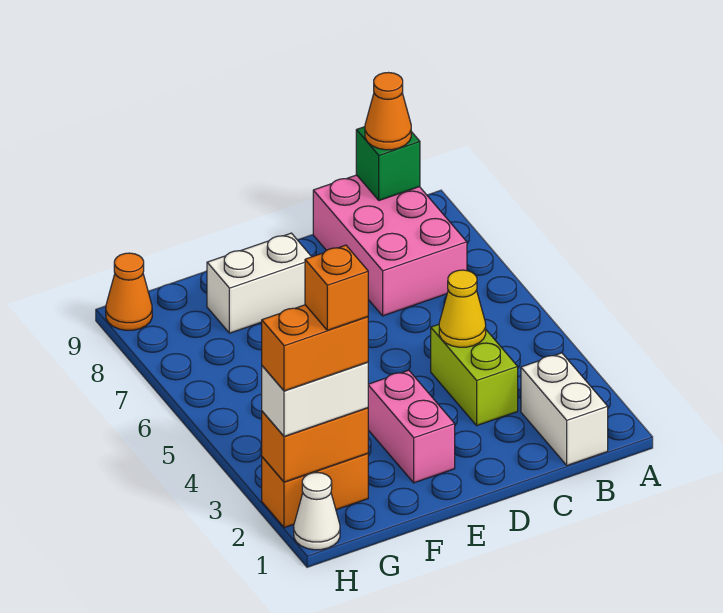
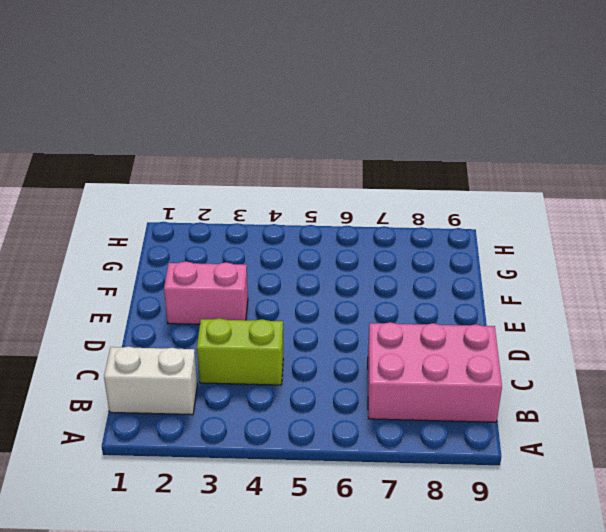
none -> white 1x2 brick [207,233,312,333]
none -> orange 1x2 brick [262,453,368,528]
none -> white 1x1 cone [294,473,340,550]

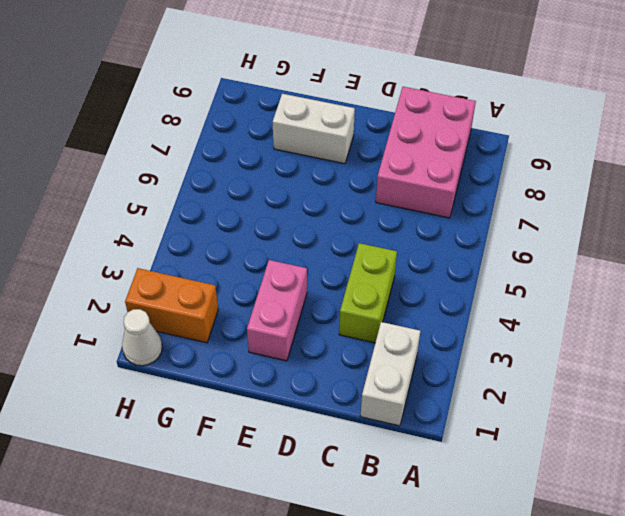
none -> orange 1x1 cone [106,253,152,330]
none -> green 1x1 brick [356,127,420,200]
none -> yellow 1x1 cone [439,270,486,347]

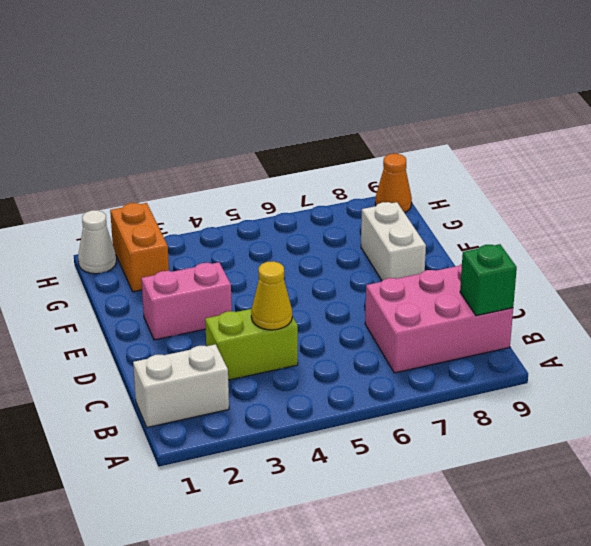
none -> orange 1x2 brick [262,408,368,482]
none -> orange 1x1 cone [365,73,411,150]
none -> white 1x2 brick [262,362,368,436]

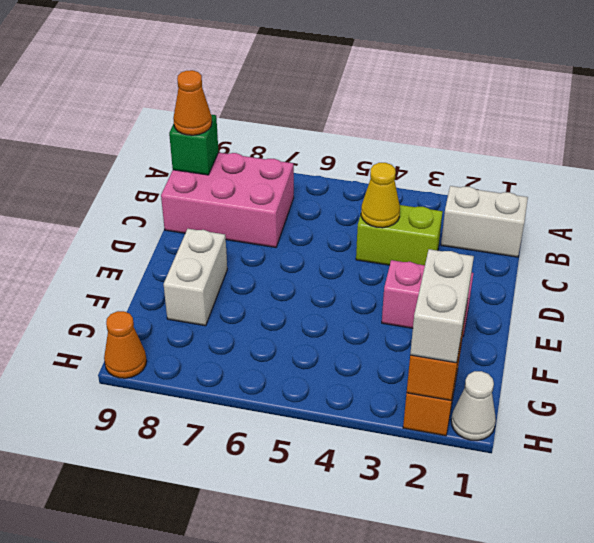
none -> orange 1x2 brick [262,305,368,391]
none -> orange 1x1 brick [305,245,368,330]

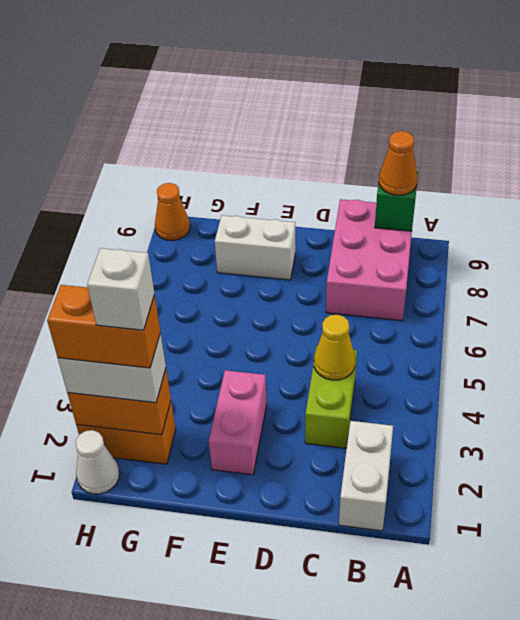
white 1x1 brick [87,248,154,330] -> orange 1x1 brick [305,245,368,330]

